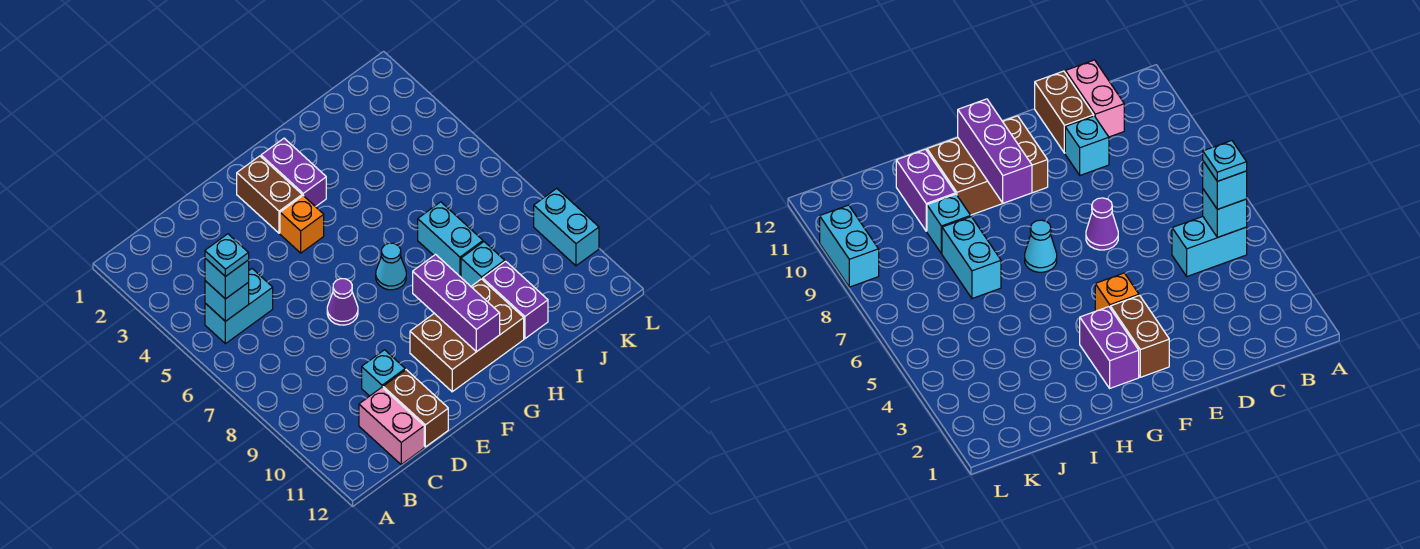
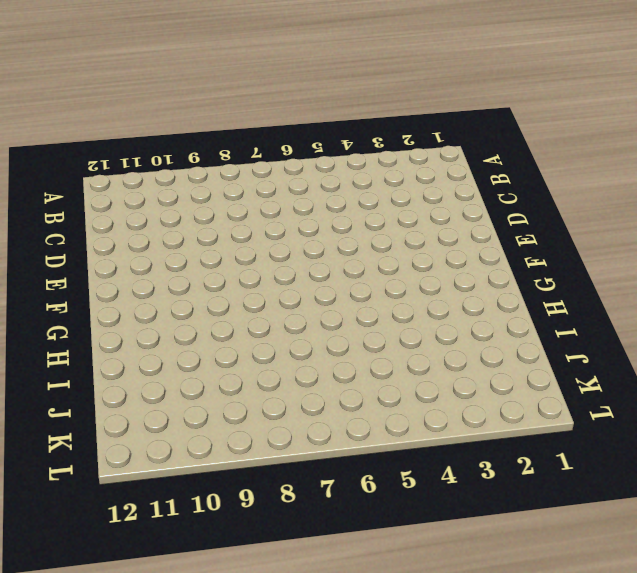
none -> cyan 1x2 brick [205,269,273,344]
none -> pink 1x2 brick [359,388,424,465]
none -> cyan 1x1 brick [362,350,405,396]

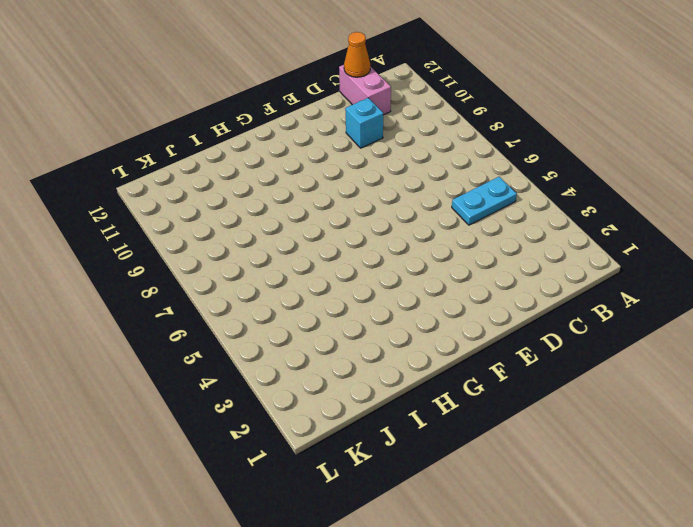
cyan 1x2 plate [452,177,517,225] -> cyan 1x2 brick [205,269,273,344]
orange 1x1 cone [344,32,370,77] -> none
none -> brown 1x2 brick [383,370,448,447]
none -> purple 1x1 cone [327,279,358,325]
none -> brown 1x2 brick [237,156,302,233]

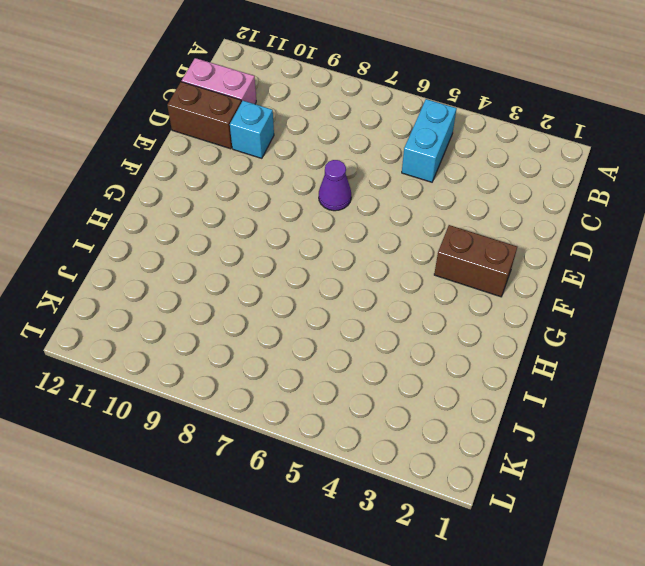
none -> orange 1x1 brick [280,196,324,253]
none -> brown 2x3 brick [410,279,524,392]
none -> purple 1x2 brick [261,138,326,207]

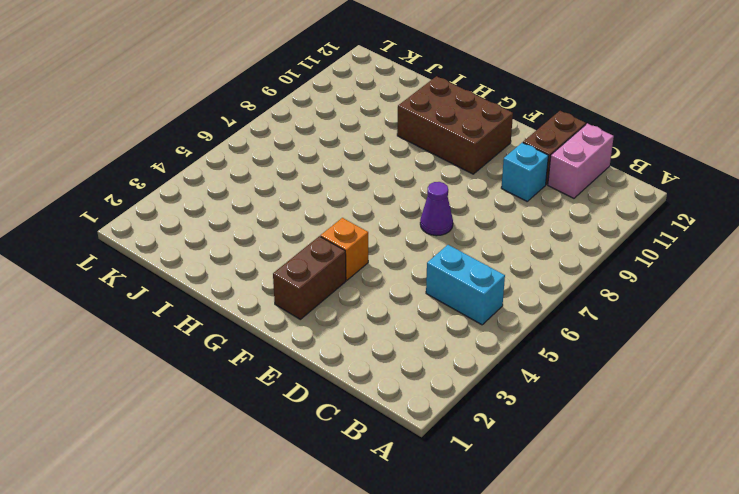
none -> purple 1x2 brick [261,138,326,207]
none -> cyan 1x1 cone [376,243,406,290]
none -> cyan 1x2 brick [418,202,483,277]

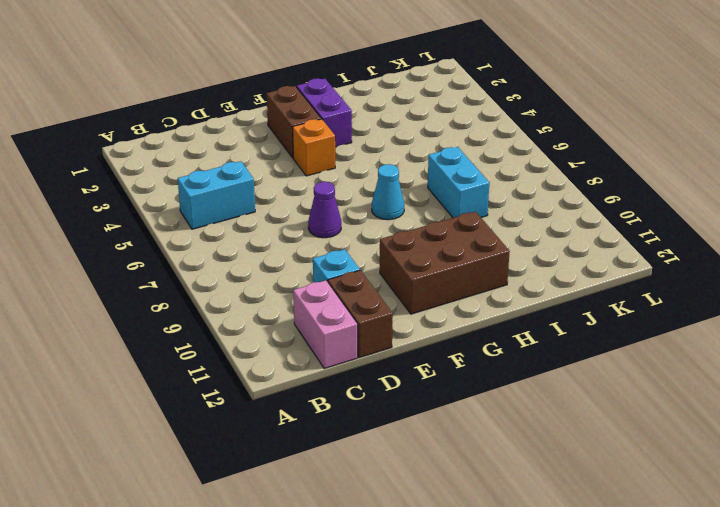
none -> cyan 1x1 brick [461,242,505,286]
none -> purple 1x2 brick [483,261,548,339]
none -> cyan 1x2 brick [534,188,599,266]

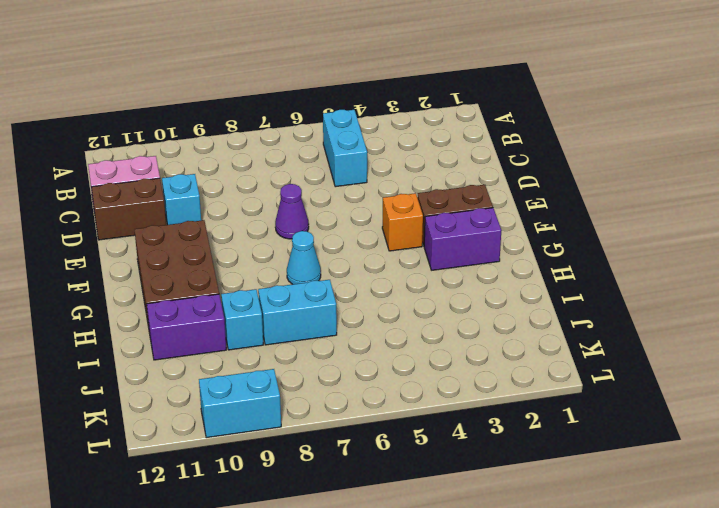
none -> cyan 1x1 brick [205,281,249,321]
none -> purple 1x3 brick [413,255,500,352]
none -> cyan 1x1 brick [205,258,249,299]

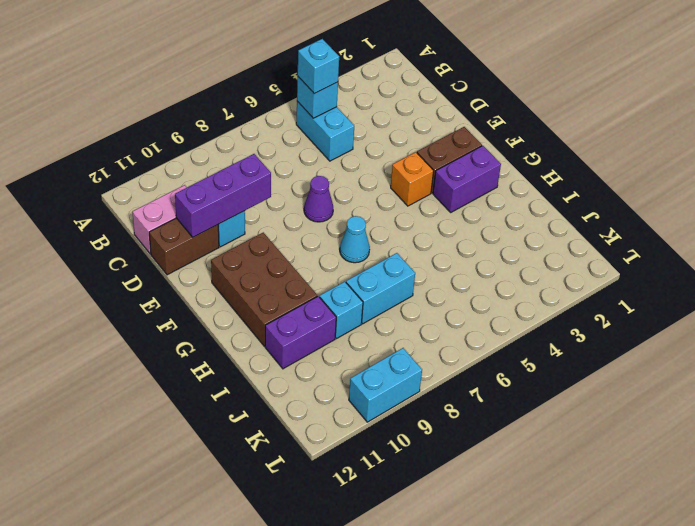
purple 1x3 brick [175,154,271,237] -> purple 1x3 brick moved to [413,255,500,352]
none -> cyan 1x1 plate [205,234,249,277]

